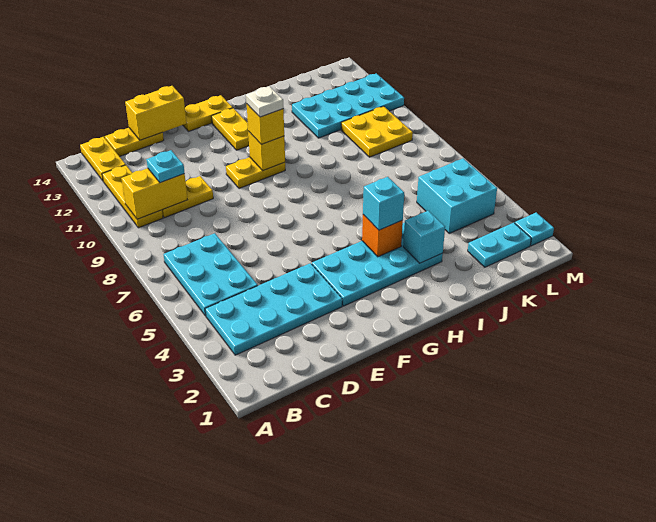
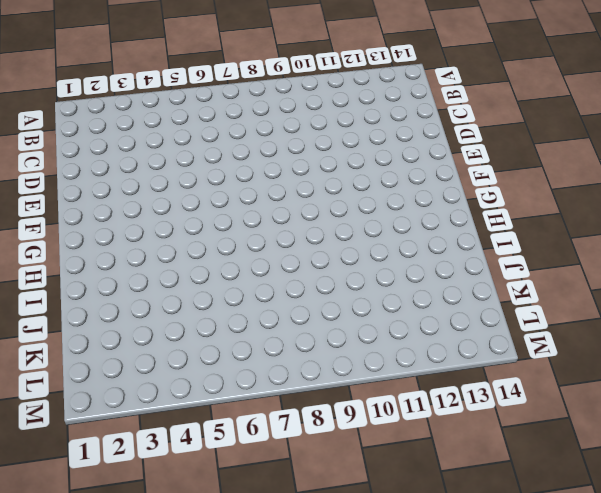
none -> cyan 2x4 plate [205,263,342,355]
none -> cyan 2x3 plate [164,233,258,316]
none -> yellow 1x3 plate [102,165,163,228]

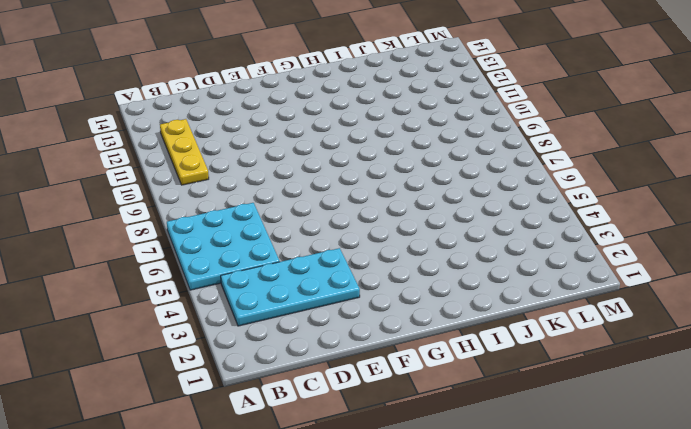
cyan 3x3 plate [167,203,280,290] -> cyan 2x3 plate [164,233,258,316]
none -> yellow 1x2 plate [80,137,126,181]
none -> yellow 1x2 plate [162,176,213,218]
none -> yellow 1x2 plate [105,128,164,157]

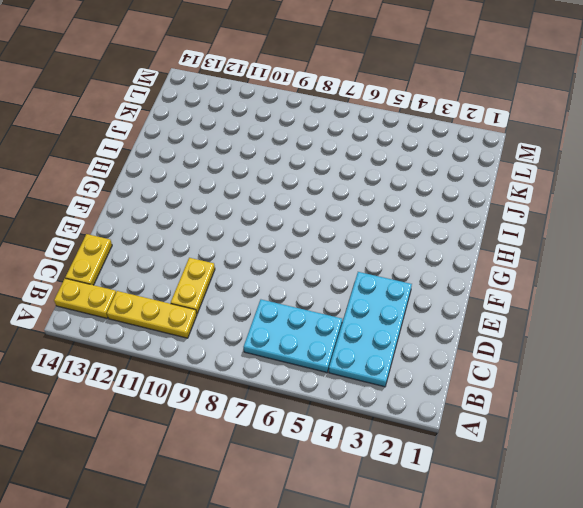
none -> cyan 2x4 plate [312,223,443,306]
none -> yellow 1x2 plate [226,157,285,188]
none -> yellow 1x2 plate [183,95,233,132]

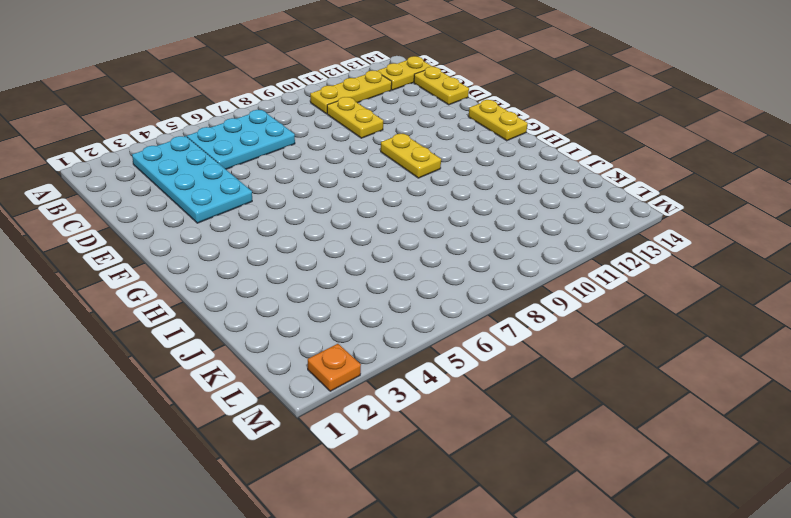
orange 1x1 plate [308,344,361,391] -> cyan 1x1 plate [515,212,554,246]
none -> cyan 2x4 plate [312,223,443,306]
none -> yellow 1x2 plate [212,108,249,150]
none -> cyan 2x4 plate [292,73,404,138]

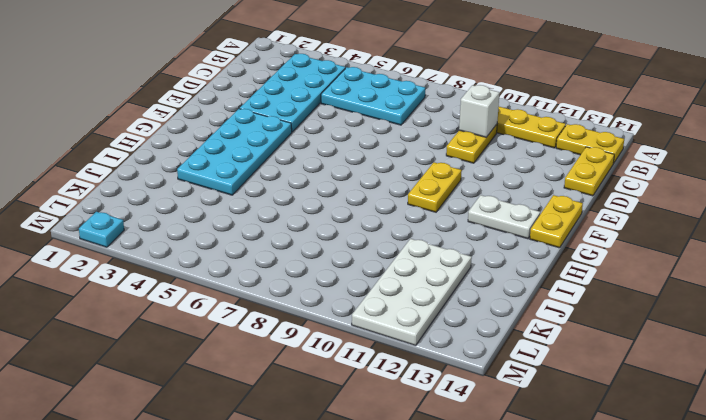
white 1x1 brick [459,85,500,137] -> yellow 1x2 brick [121,168,187,219]
white 1x2 plate [468,195,540,239] -> yellow 1x2 plate [212,108,249,150]
white 2x4 plate [352,239,472,346] -> cyan 2x4 plate [292,73,404,138]
none -> cyan 1x2 plate [468,223,531,267]
none -> cyan 2x2 brick [417,158,497,233]
none -> yellow 2x2 plate [341,106,413,157]

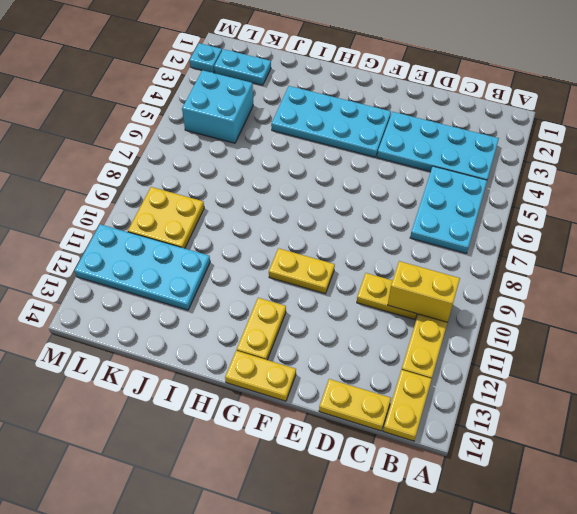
none -> yellow 1x2 brick [125,86,186,140]
none -> yellow 1x1 brick [248,131,285,171]
none -> orange 1x1 brick [362,215,403,257]

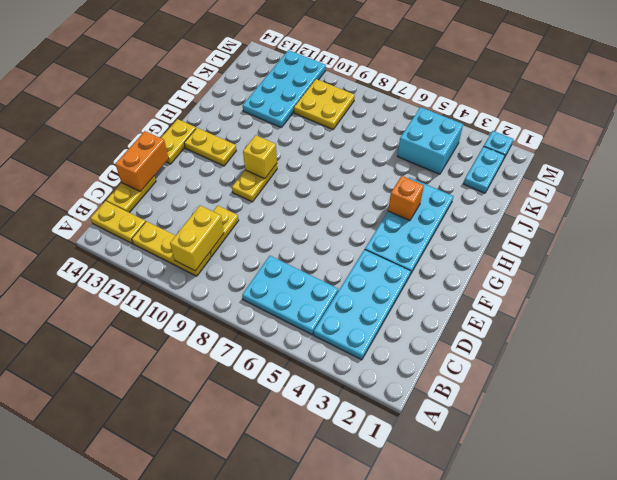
orange 1x2 brick [115,131,169,192] -> yellow 1x2 brick [125,86,186,140]
none -> cyan 1x1 brick [403,211,445,263]
none -> cyan 1x1 plate [146,150,184,183]
none -> yellow 1x1 brick [247,104,284,144]

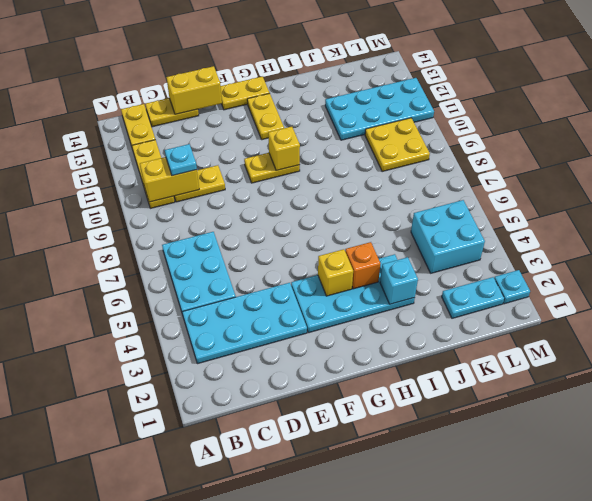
yellow 1x1 brick [318,249,353,296] -> yellow 1x1 brick moved to [247,104,284,144]
none -> cyan 1x1 brick [363,177,404,230]
none -> white 1x1 plate [246,86,283,117]

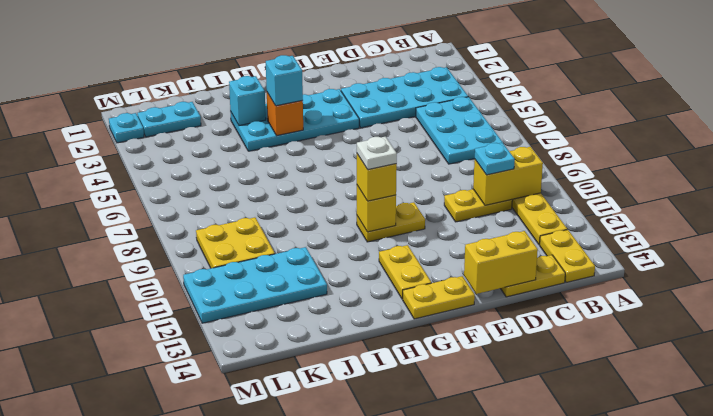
none -> cyan 2x2 brick [417,158,497,233]

